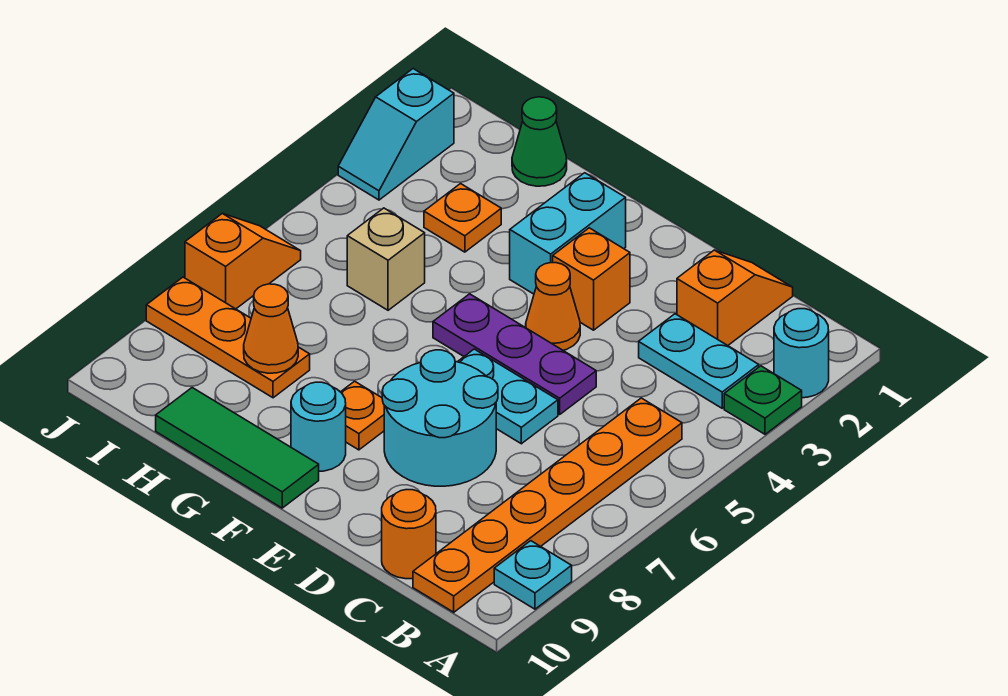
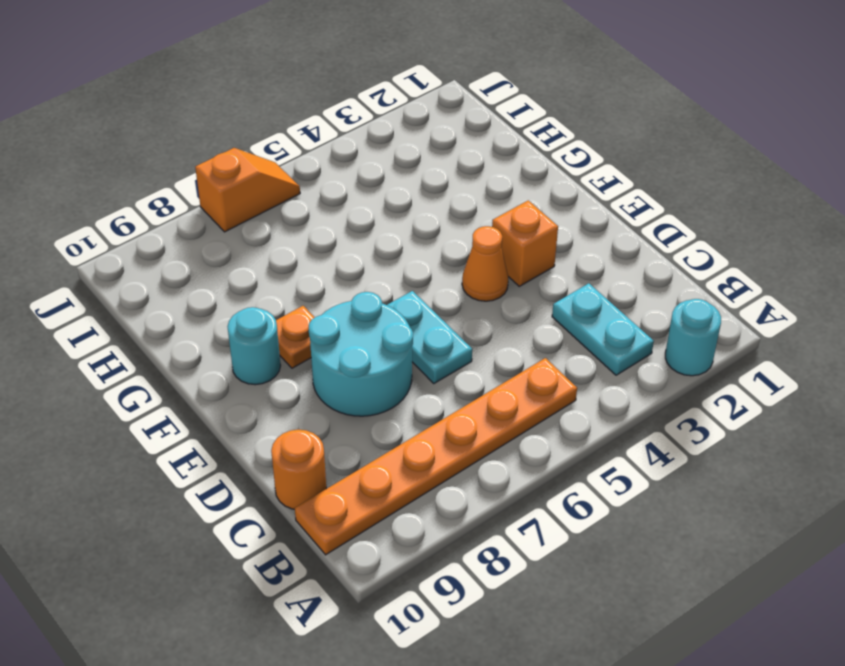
none -> green 1x1 plate [724,366,802,434]
none -> cyan 1x1 plate [494,541,572,609]
none -> orange 1x2 slope [677,250,793,346]

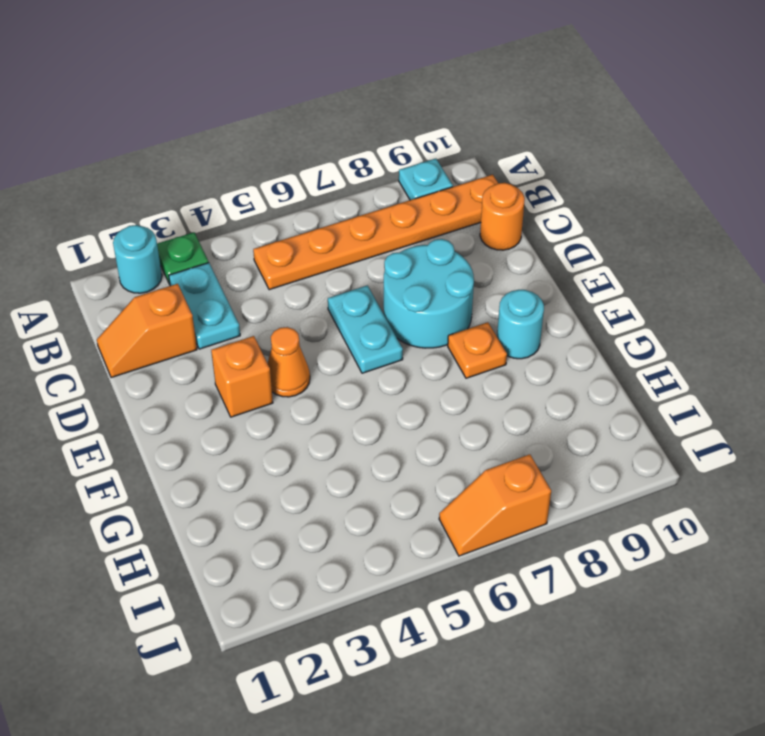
none -> purple 1x3 plate [433,294,596,414]
none -> cyan 1x2 brick [510,173,626,294]
none -> green 1x3 tile [156,388,319,508]

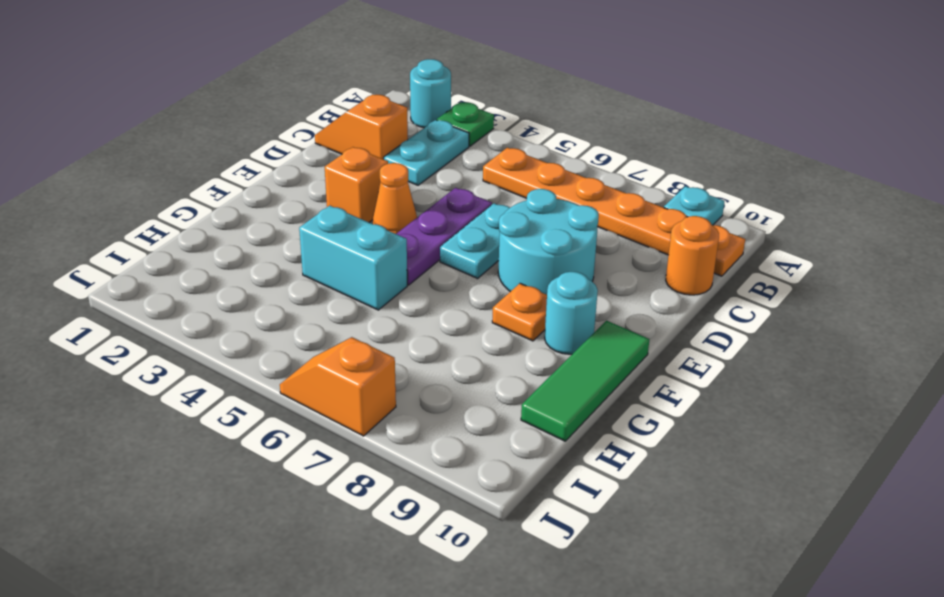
cyan 1x2 brick [299,206,407,310] -> cyan 1x2 brick moved to [510,173,626,294]
none -> green 1x1 cone [512,97,567,186]
none -> orange 1x1 plate [424,184,501,252]
none -> tan 1x1 brick [347,208,425,310]

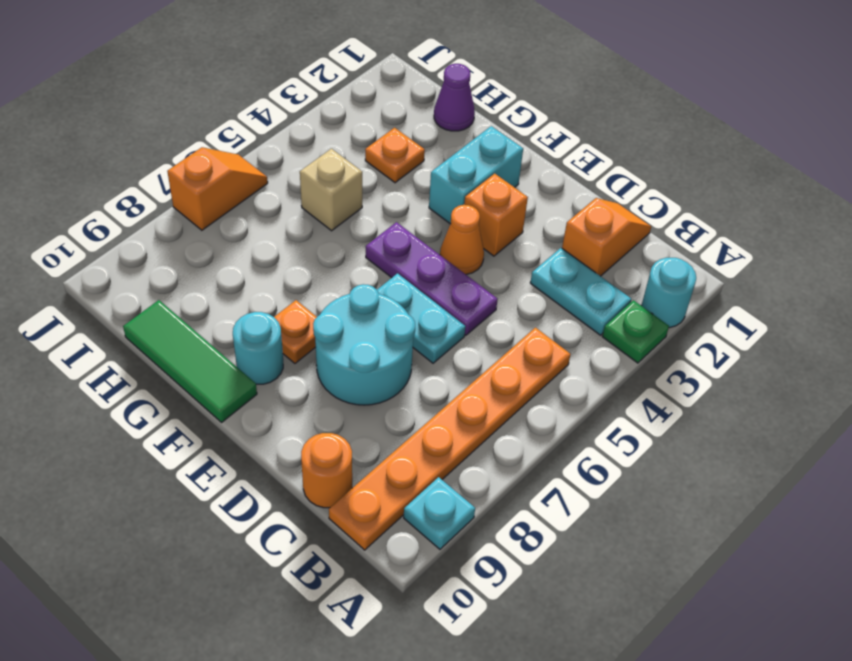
purple 1x1 cone [434,64,475,131] -> green 1x1 cone [512,97,567,186]
none -> orange 1x3 plate [146,277,310,398]
none -> cyan 1x2 slope [338,69,454,200]
none -> orange 1x1 cone [244,284,298,373]

